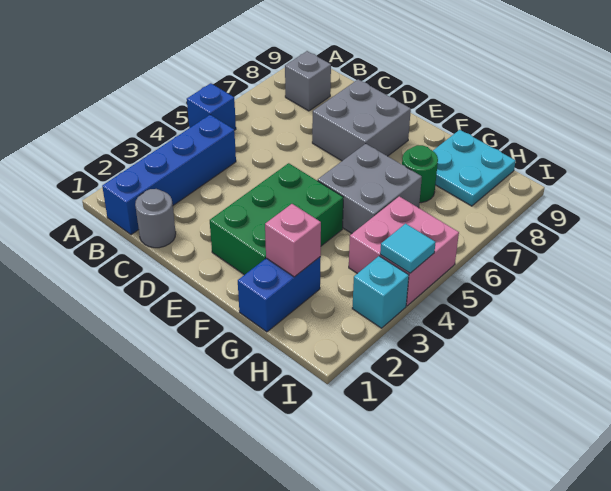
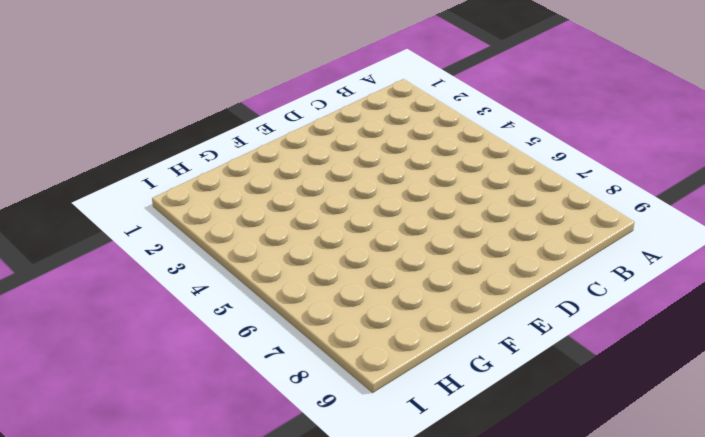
none -> blue 1x1 brick [187,83,236,130]
none -> blue 1x4 brick [102,115,236,235]
none -> grey 1x1 brick [285,51,331,111]

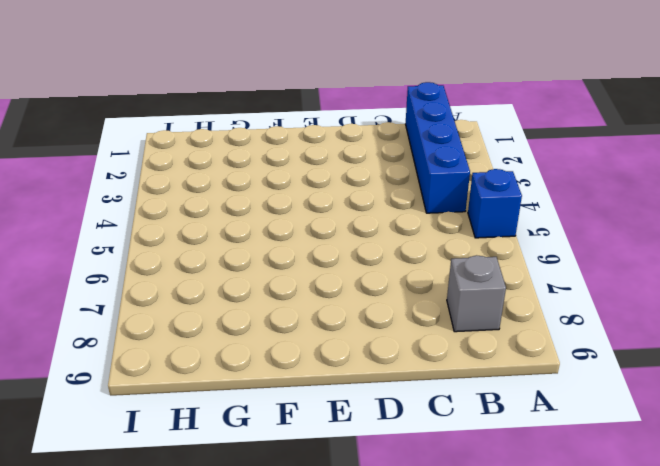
none -> grey 1x1 round brick [135,189,176,248]
none -> grey 2x2 brick [312,79,411,161]
none -> green 2x3 brick [210,163,343,275]

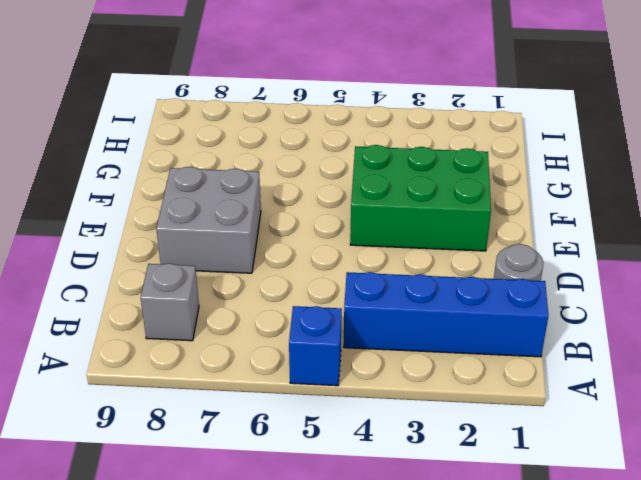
none -> grey 2x2 brick [318,144,422,233]
none -> blue 1x2 brick [238,257,321,332]
none -> green 1x1 round brick [402,145,438,203]

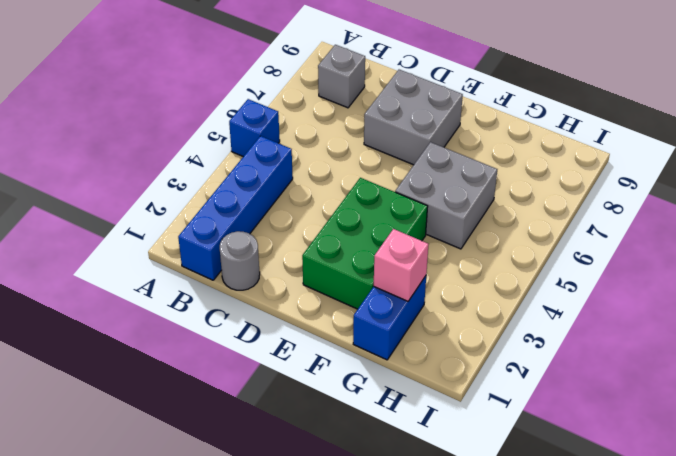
none -> green 1x1 round brick [402,145,438,203]
none -> cyan 2x2 plate [433,130,516,206]
none -> pink 2x2 brick [349,196,459,306]

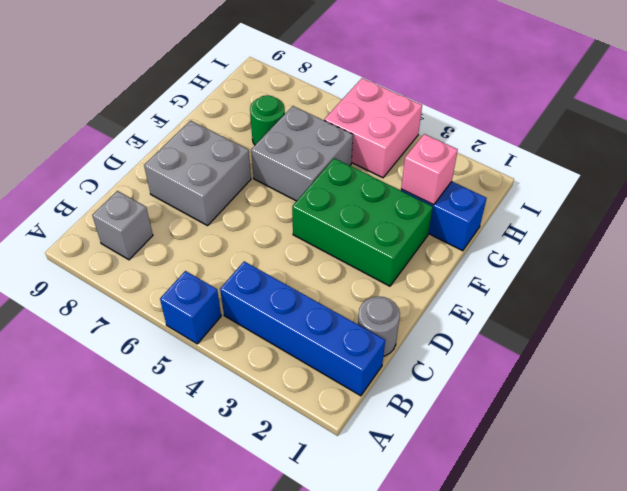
none -> cyan 2x2 plate [433,130,516,206]
none -> cyan 1x1 brick [352,256,409,328]
none -> cyan 1x1 tile [380,224,436,273]

